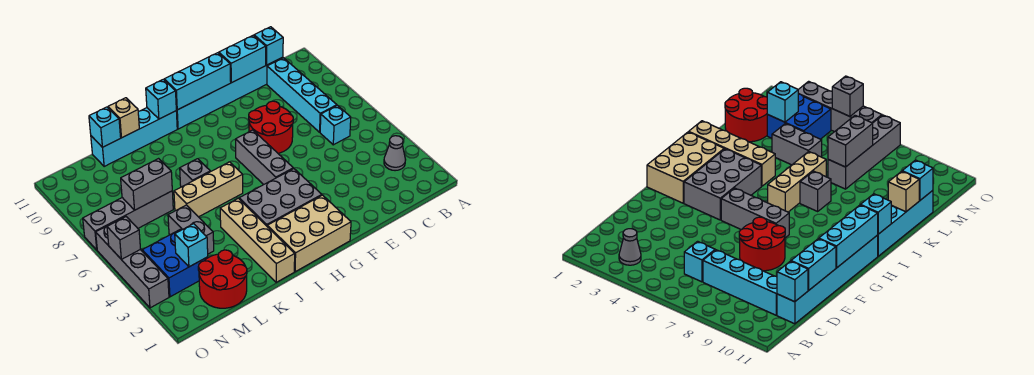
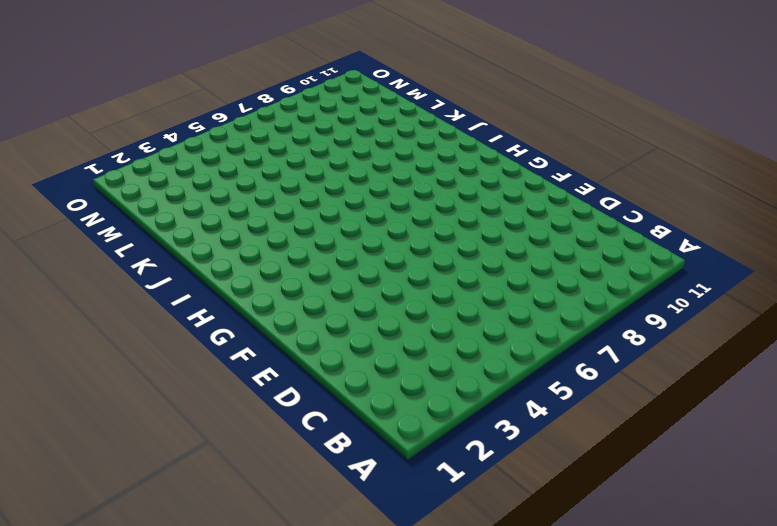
none -> grey 1x1 cone [384,136,406,171]
none -> cyan 1x1 brick [320,106,351,145]
none -> cyan 1x4 brick [267,58,337,132]

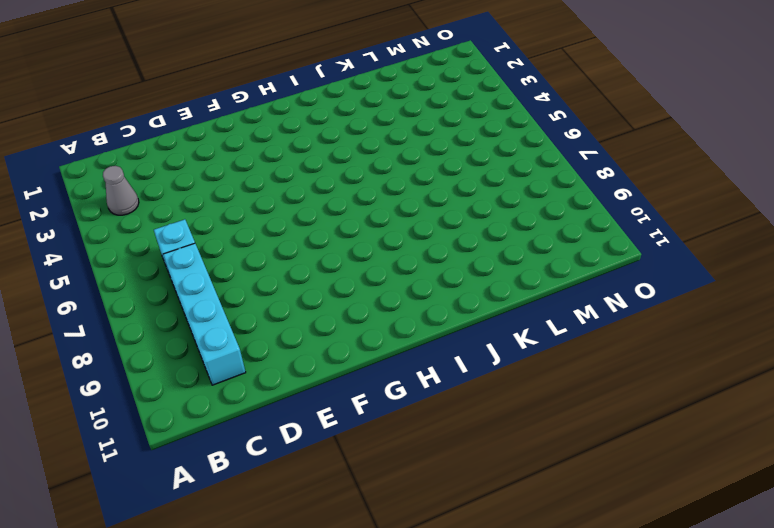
none -> cyan 1x6 brick [176,57,283,129]
none -> red 2x2 round brick [249,101,293,153]
none -> tan 2x3 brick [267,195,351,272]

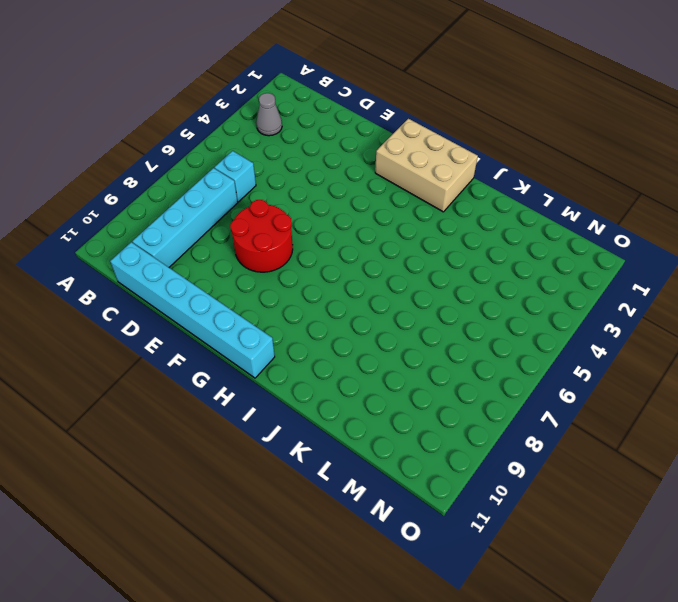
none -> grey 2x3 brick [239,169,322,226]
none -> grey 1x3 brick [235,130,293,185]
none -> tan 1x3 brick [174,162,243,217]

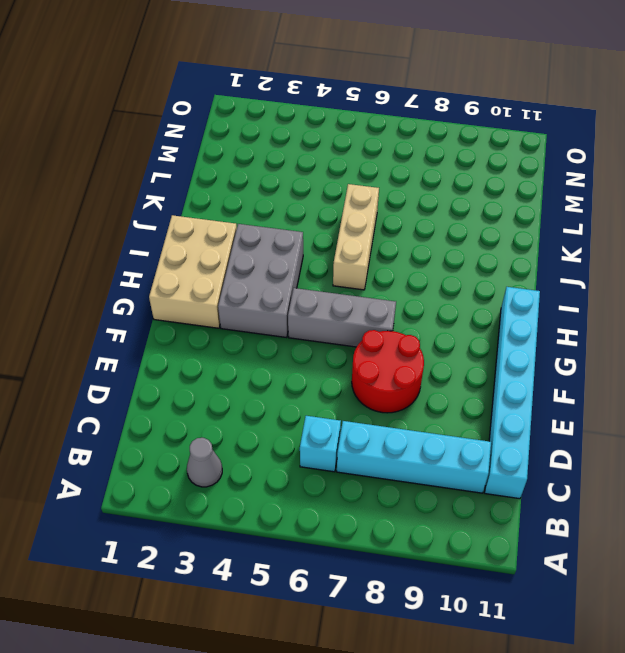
none -> cyan 1x4 brick [91,108,177,166]
none -> tan 1x4 brick [220,198,295,282]
none -> grey 1x1 brick [180,159,210,187]

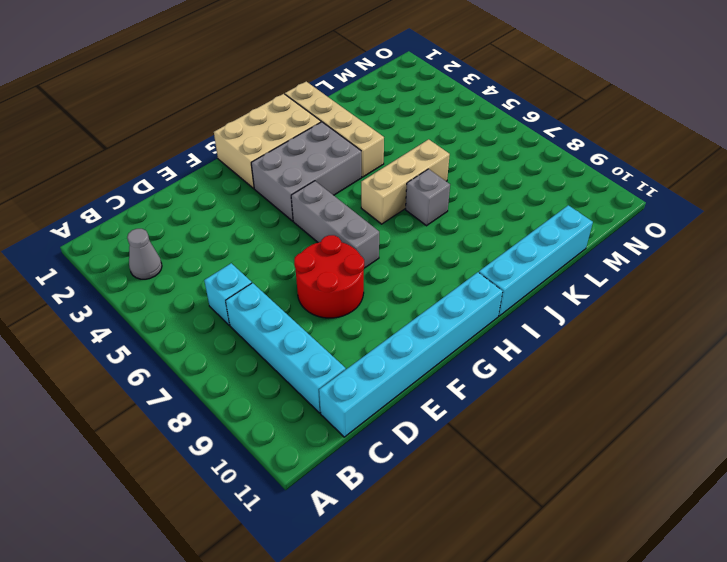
none -> red 2x2 round brick [198,250,247,308]
none -> grey 1x2 brick [168,205,214,254]
none -> grey 1x4 brick [83,191,173,250]

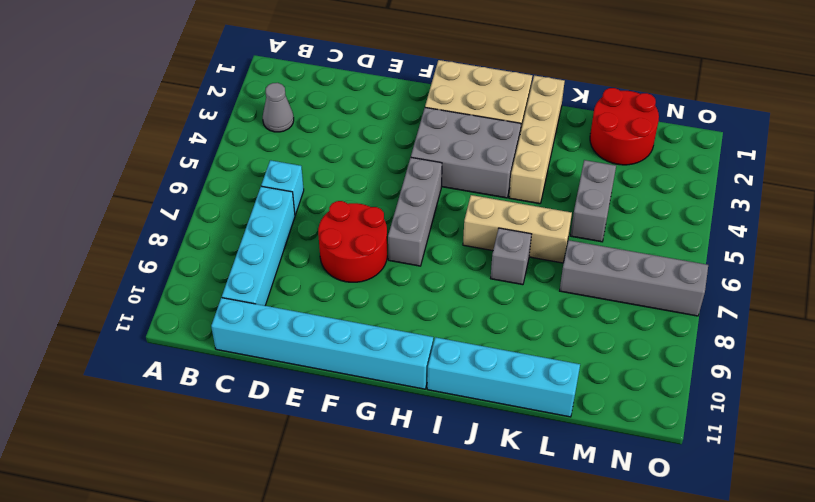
none -> blue 2x2 brick [142,229,208,297]
none -> grey 1x4 brick [96,223,169,308]
none -> cyan 1x1 brick [254,27,283,65]

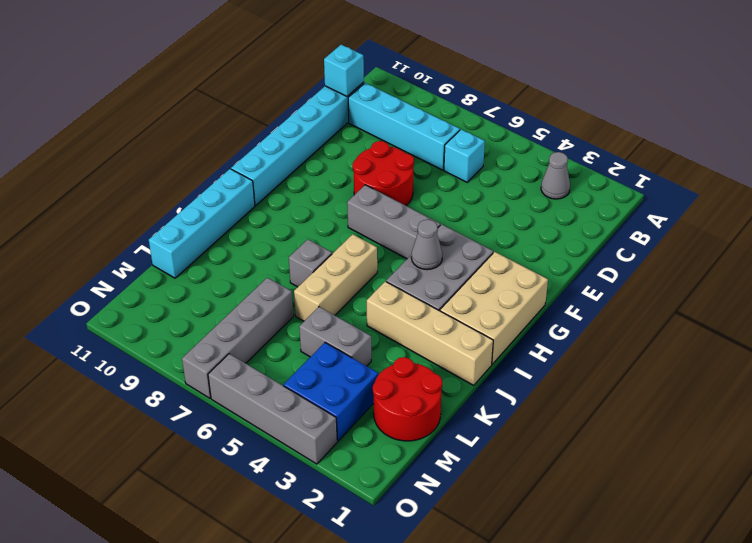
grey 1x1 cone [411,220,442,270] -> none
none -> cyan 1x2 brick [219,35,266,83]
none -> cyan 1x3 brick [164,53,231,110]
none -> cyan 1x1 brick [146,79,176,119]

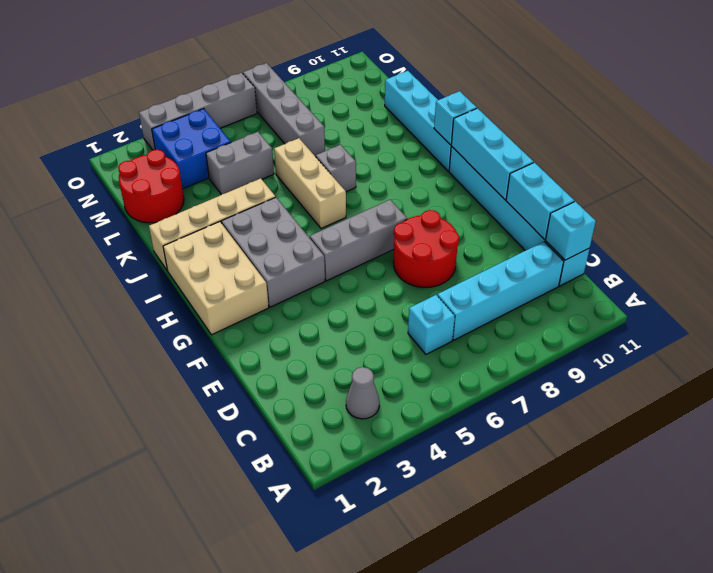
none -> tan 1x1 brick [108,98,139,138]
none -> grey 1x2 brick [121,159,172,210]
none -> cyan 1x1 brick [89,107,121,147]

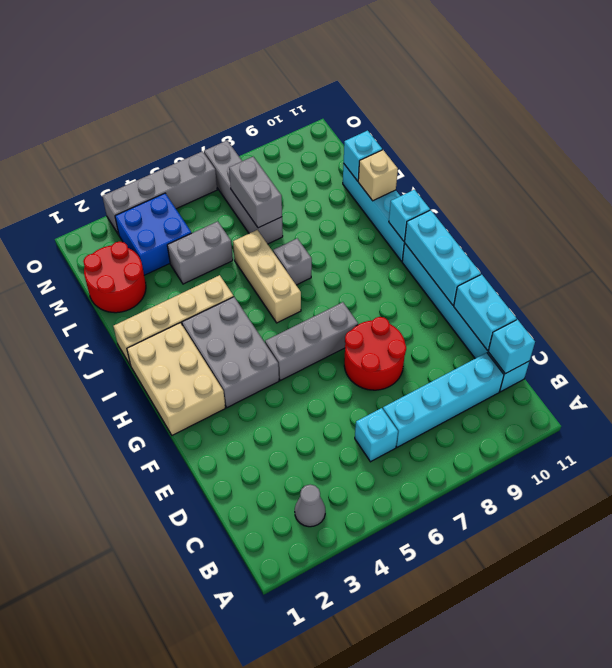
none -> cyan 1x1 brick [175,224,208,267]
none -> grey 1x1 brick [107,217,140,260]

